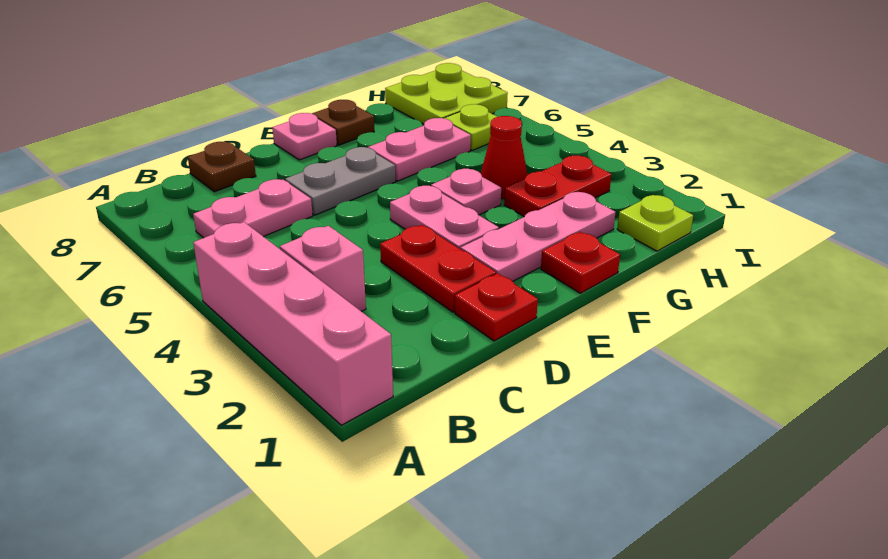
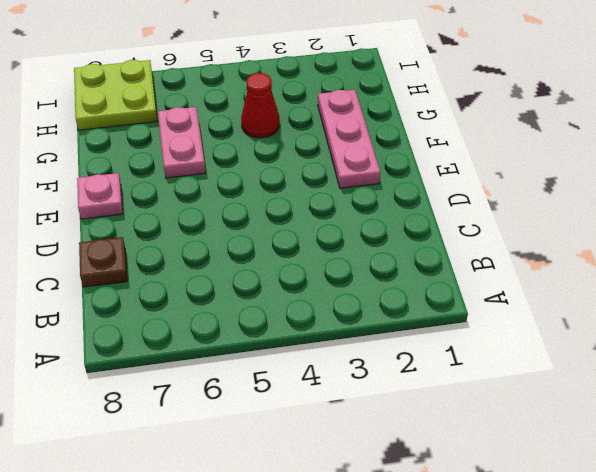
none -> pink 1x4 brick [193,222,393,425]
none -> pink 1x1 brick [280,226,366,312]
none -> pink 1x2 plate [193,179,313,238]

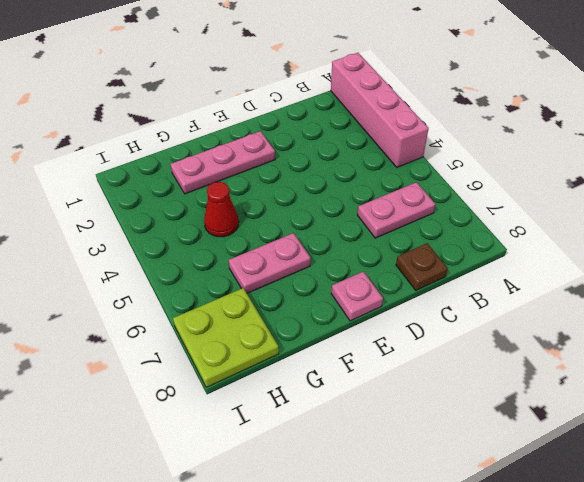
none -> pink 1x1 brick [280,226,366,312]
none -> red 1x1 plate [455,273,538,341]
none -> red 1x2 plate [380,225,496,312]

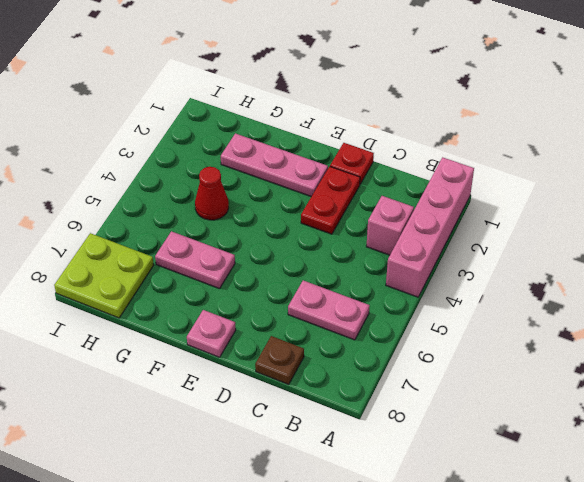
none -> grey 1x2 plate [285,147,396,215]
none -> pink 1x2 plate [390,186,499,249]
none -> red 1x1 plate [541,232,620,293]

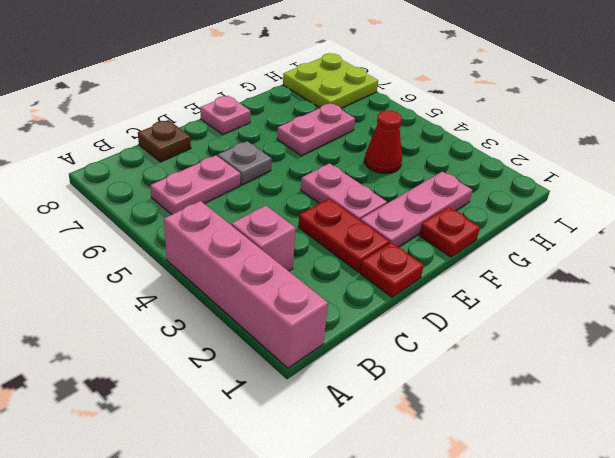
grey 1x1 plate [218,141,272,185] -> grey 1x2 plate [285,147,396,215]
none -> pink 1x1 plate [431,169,501,215]
none -> brown 1x1 plate [312,100,374,145]
none -> red 1x2 plate [504,156,611,216]

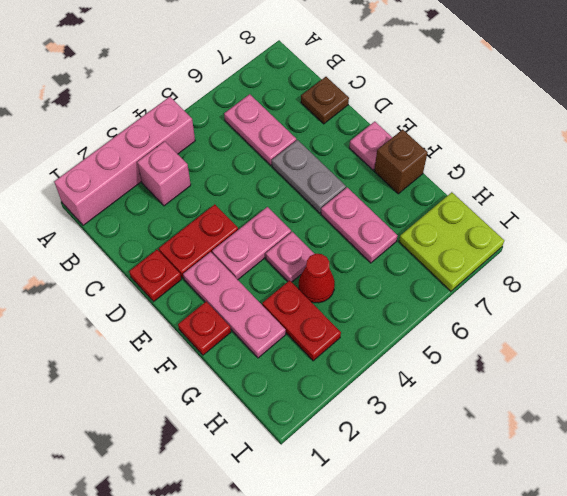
brown 1x1 brick [374,129,428,194] -> brown 1x1 plate [312,100,374,145]
none -> lime 1x1 plate [617,195,693,251]
none -> lime 1x1 plate [444,104,497,150]

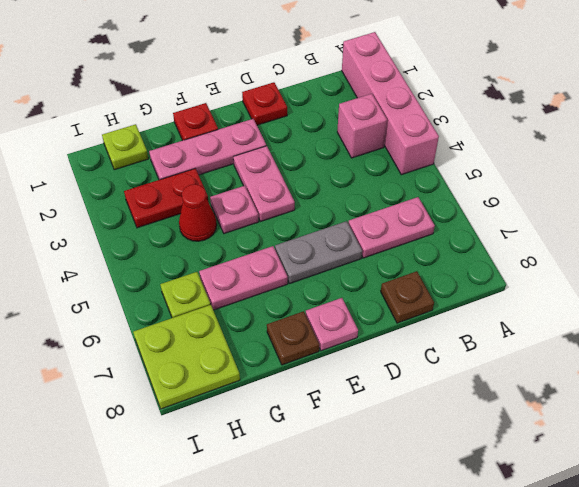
none -> red 1x2 plate [380,225,496,312]

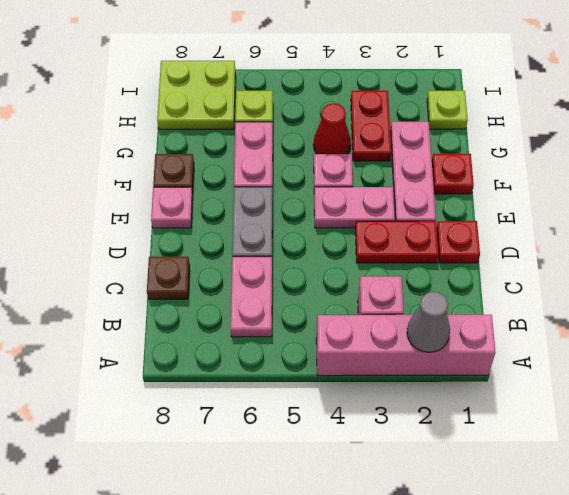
grey 1x1 cone [407,292,450,352] -> none

